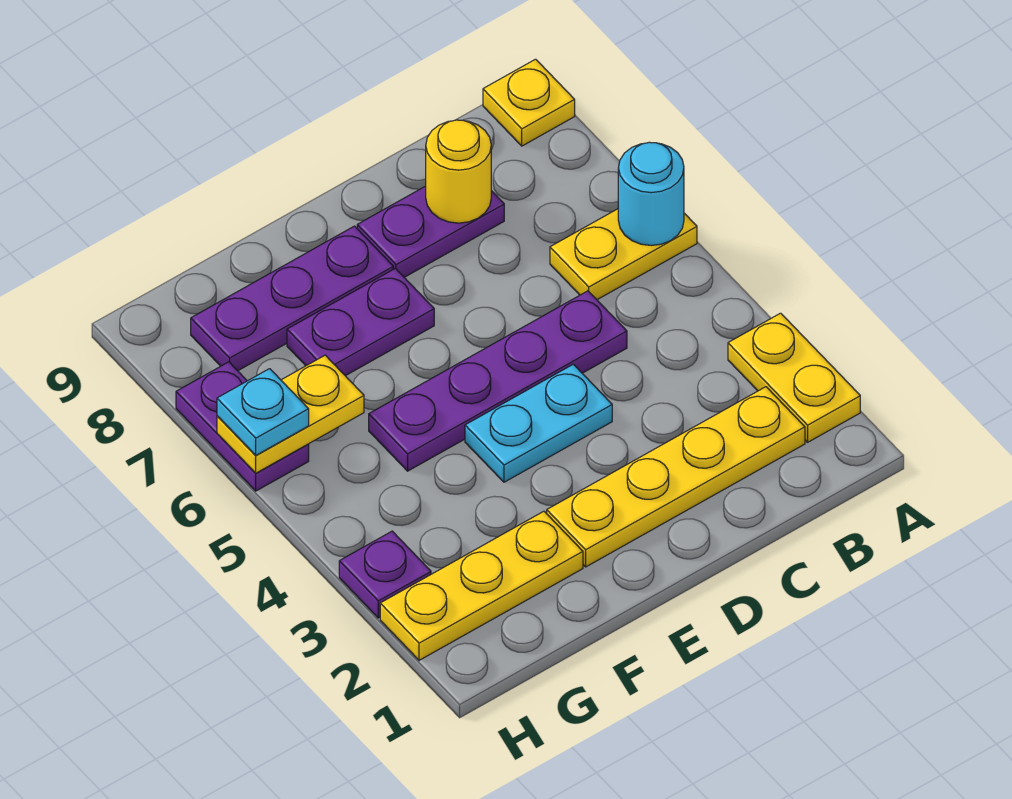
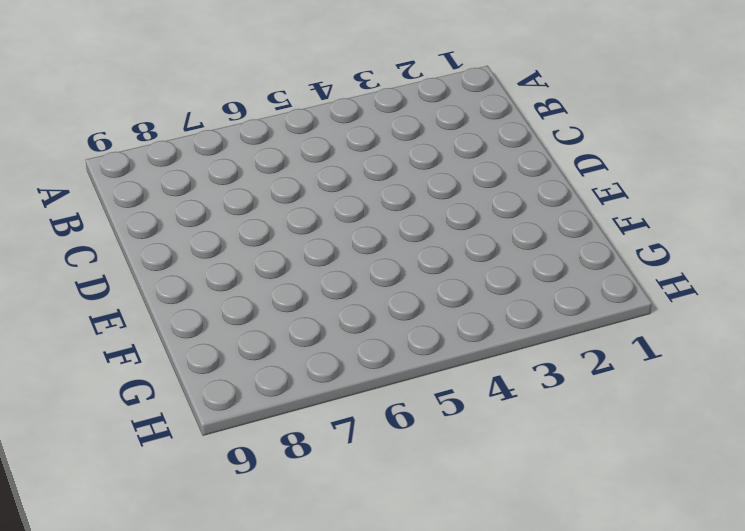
none -> yellow 1x2 plate [728,313,860,442]
none -> yellow 1x2 plate [550,209,697,300]
none -> yellow 1x1 plate [483,59,575,146]

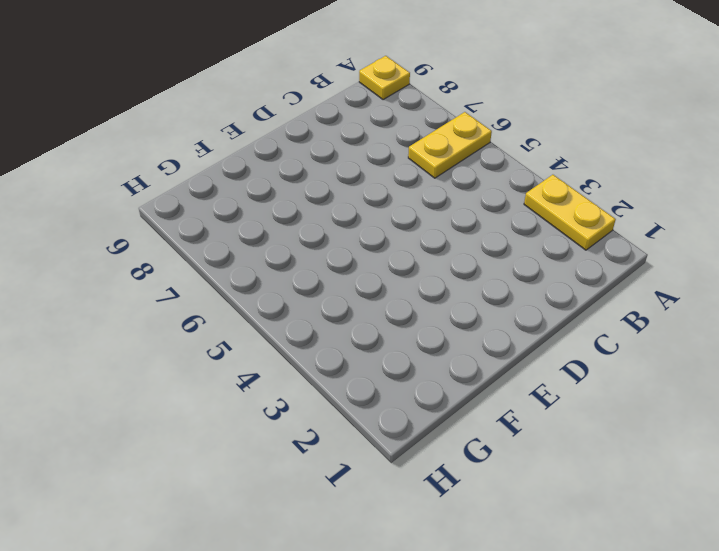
none -> yellow 1x4 plate [547,387,805,567]
none -> purple 1x4 plate [369,291,627,471]
none -> purple 1x2 plate [357,186,504,277]

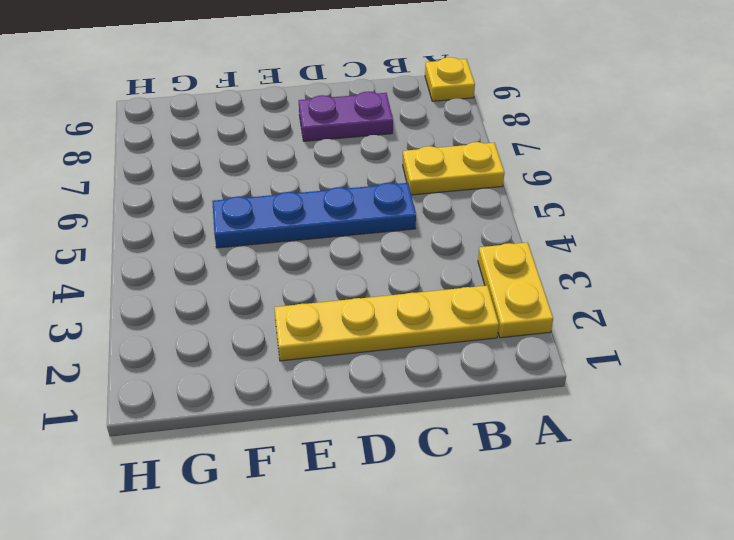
blue 1x4 plate [212,183,416,248] -> purple 1x4 plate [369,291,627,471]
none -> cyan 1x2 plate [465,364,612,482]
none -> purple 1x2 plate [287,268,434,376]
none -> purple 1x3 plate [191,226,393,371]

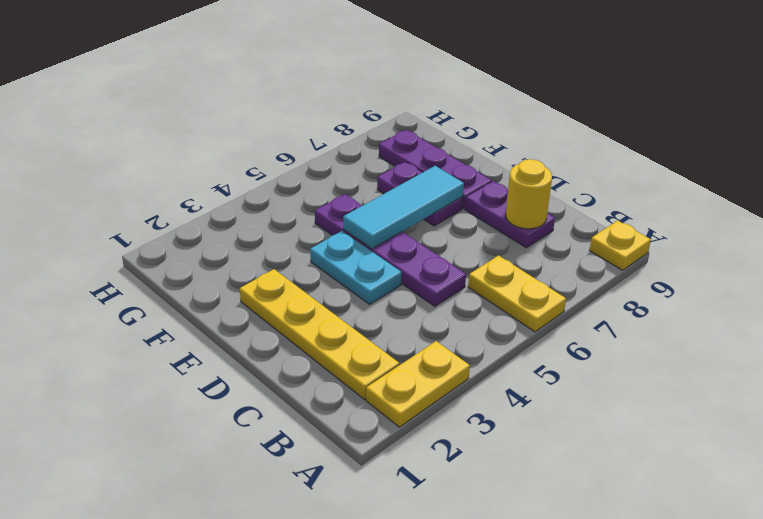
cyan 1x3 tile [343,166,464,249] -> none
none -> yellow 1x3 plate [380,511,583,660]
none -> purple 1x1 plate [339,531,431,618]
none -> purple 1x2 plate [176,362,309,491]

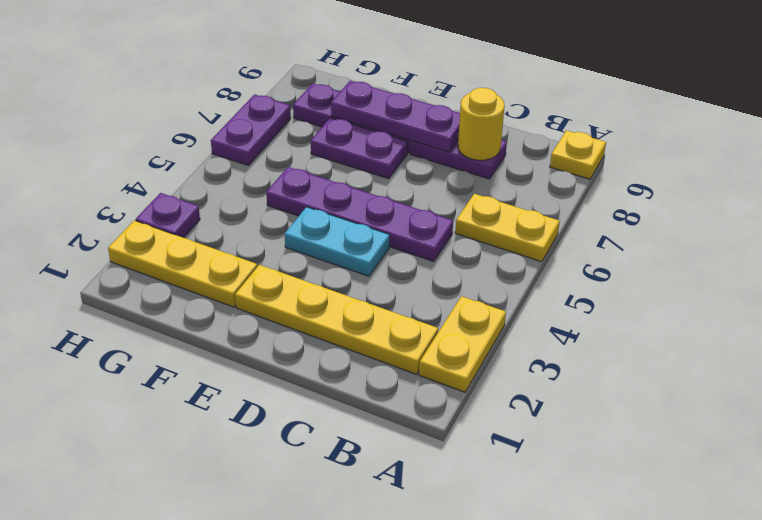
purple 1x3 plate [331,81,460,152] -> none
none -> cyan 1x1 round brick [618,142,684,245]
none -> yellow 1x2 plate [217,355,364,473]
none -> cyan 1x1 plate [217,369,309,455]

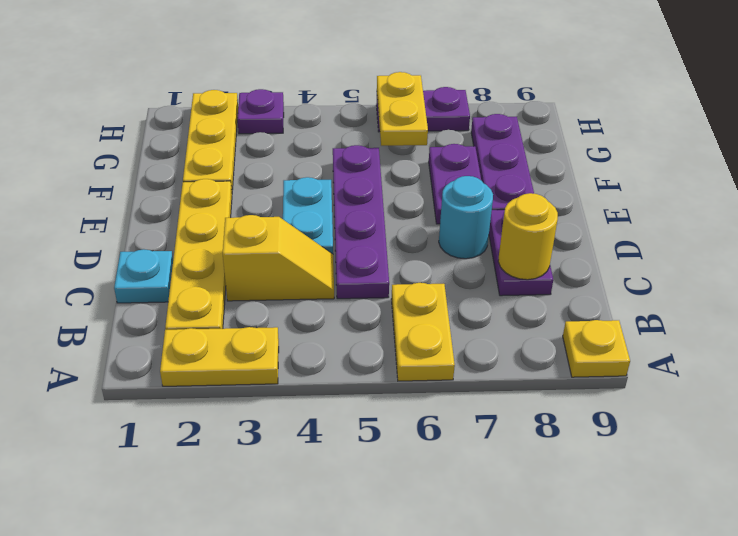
cyan 1x1 plate [114,249,173,303] -> cyan 1x1 plate moved to [217,369,309,455]
yellow 1x2 slope [223,215,334,301] -> none
cyan 1x1 round brick [439,176,493,259] -> cyan 1x1 round brick moved to [618,142,684,245]

